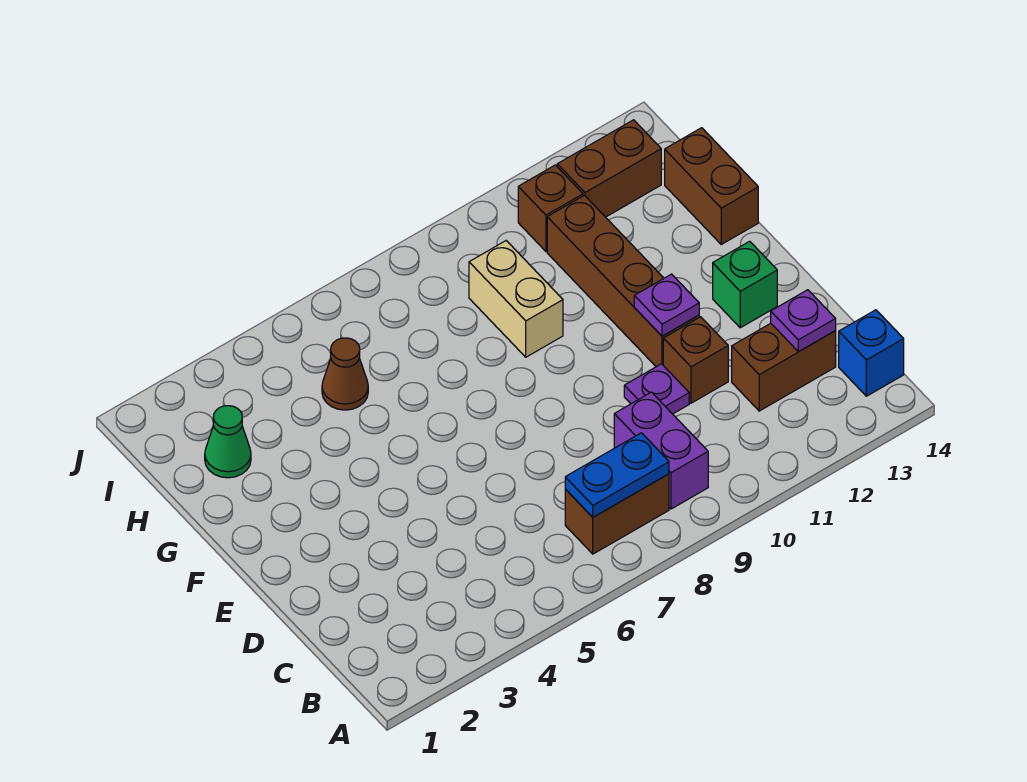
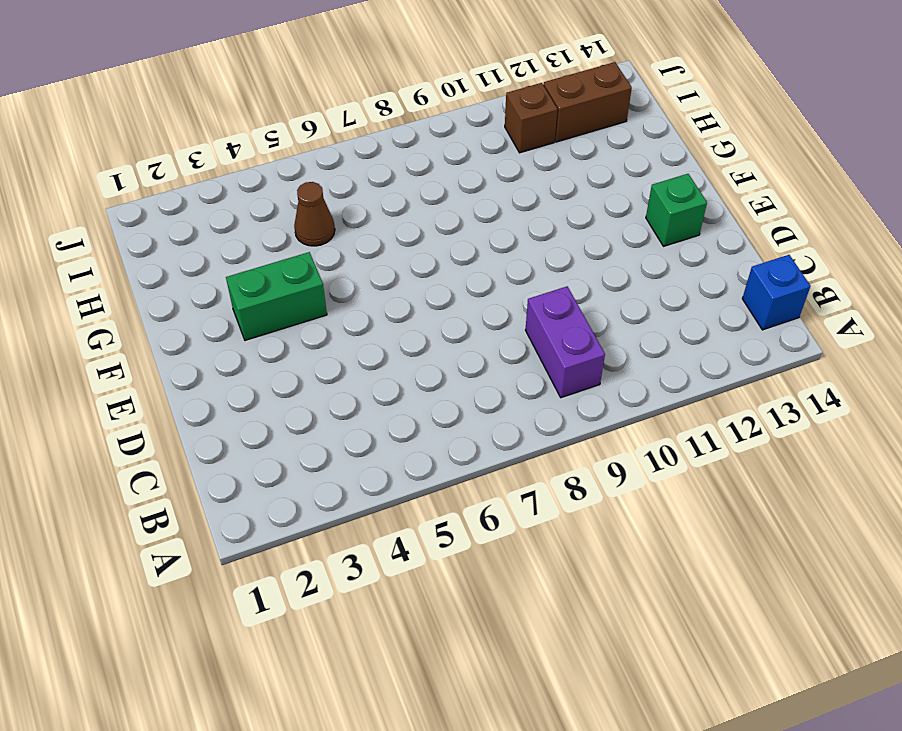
green 1x2 brick [226,252,327,340] -> none
none -> brown 1x2 brick [565,474,669,554]
none -> brown 1x2 brick [732,323,836,411]
none -> purple 1x1 plate [624,364,689,414]

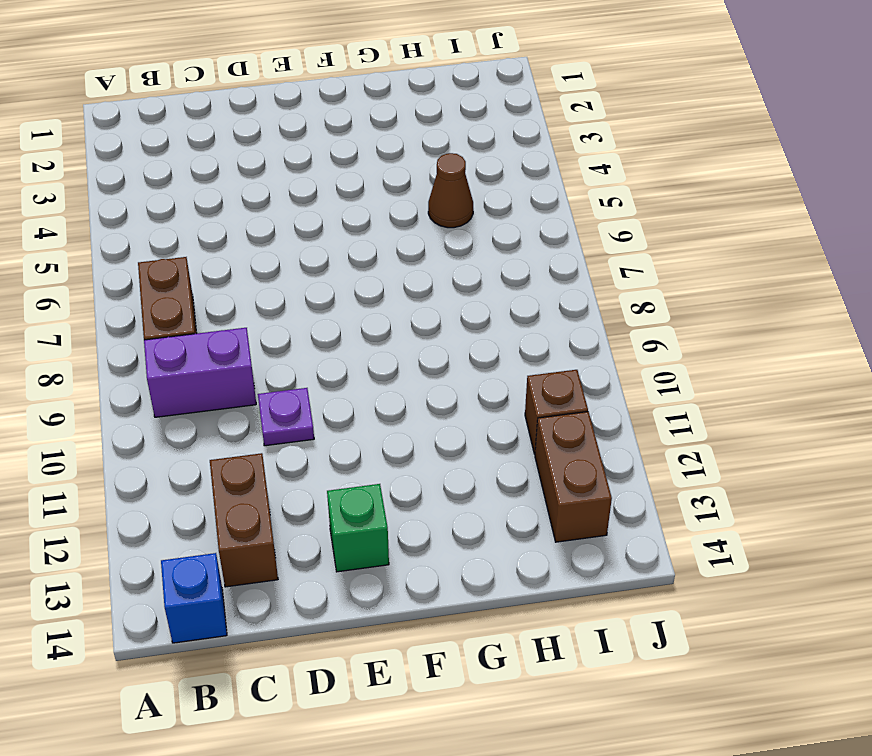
none -> brown 1x1 brick [663,317,728,403]
none -> brown 1x4 brick [547,195,699,367]
none -> tan 1x2 brick [469,241,563,357]

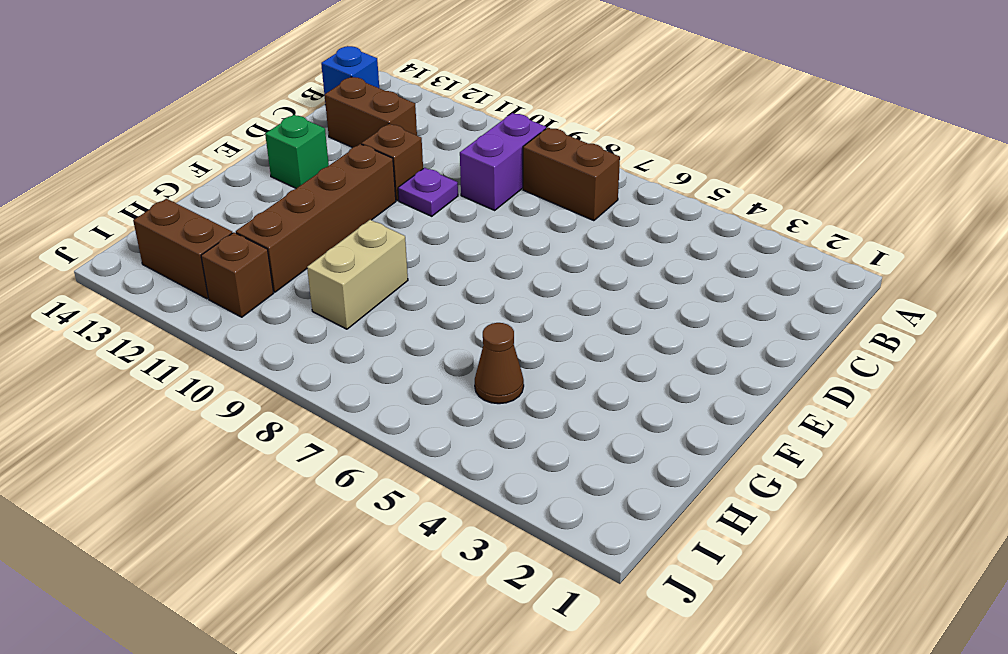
none -> brown 1x2 brick [665,128,758,244]
none -> green 1x1 cone [205,406,251,478]
none -> blue 1x2 plate [565,433,669,517]

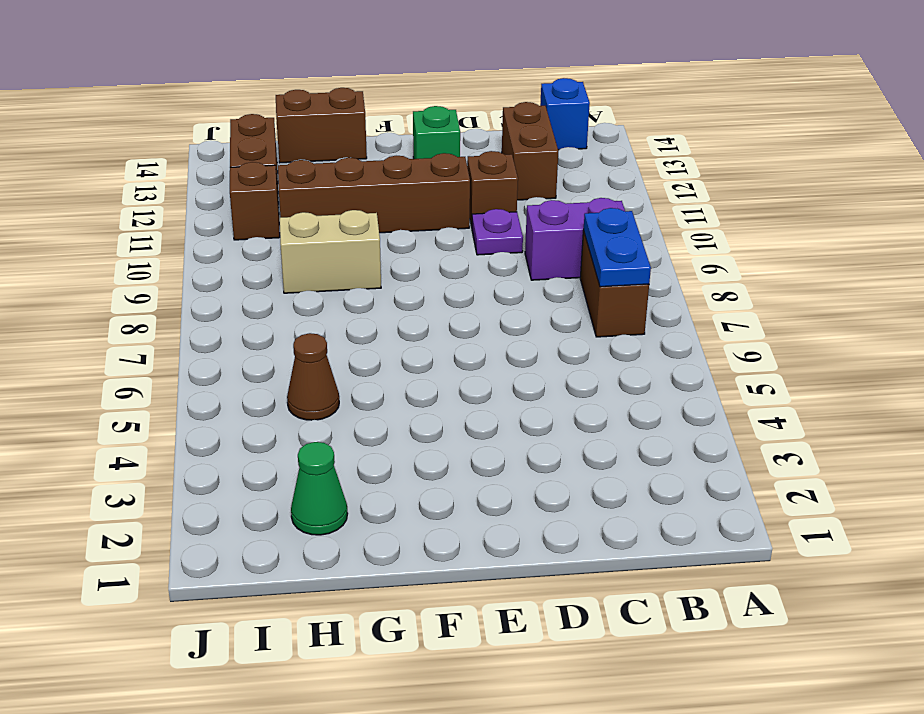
none -> purple 1x1 plate [771,290,836,352]
none -> purple 1x1 plate [634,274,699,336]

